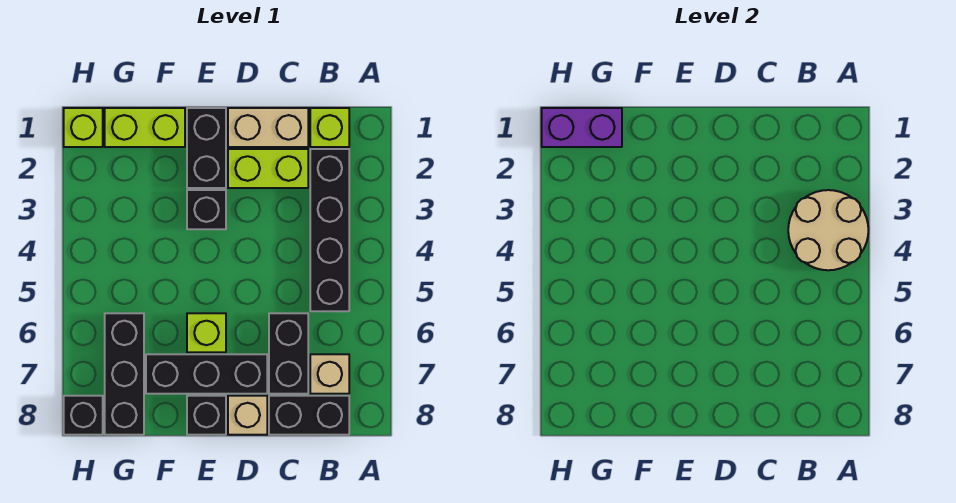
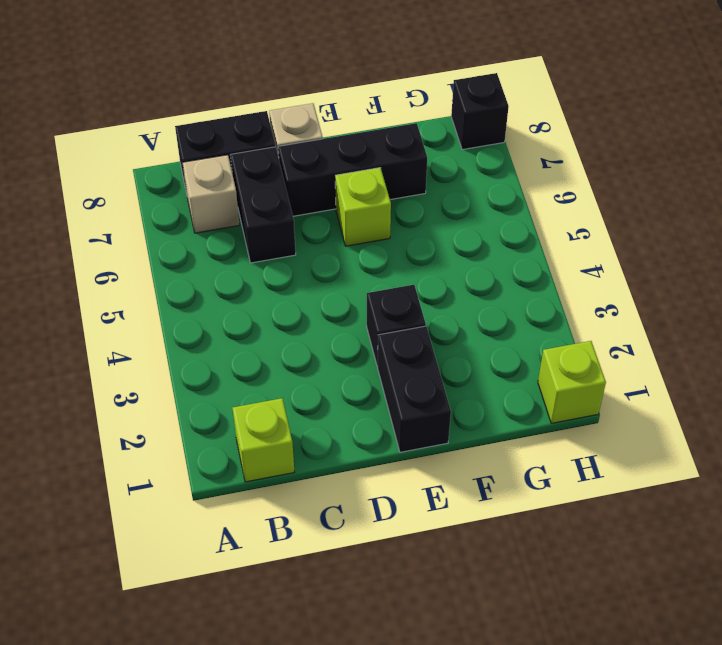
none -> black 1x4 brick [310,149,349,311]
none -> tan 1x2 brick [228,108,308,147]
none -> lime 1x2 brick [228,149,308,188]

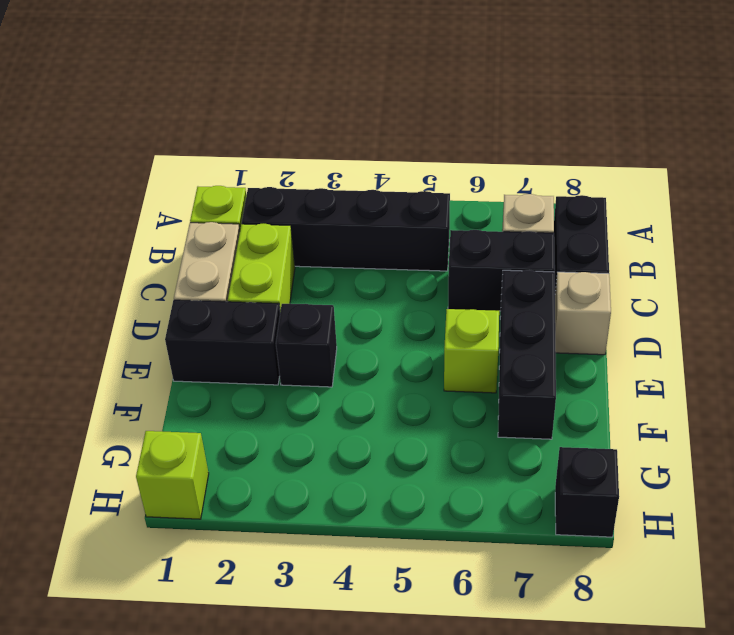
none -> black 1x1 brick [187,396,226,435]
none -> lime 1x2 brick [105,108,185,147]
none -> black 1x3 brick [105,313,144,435]

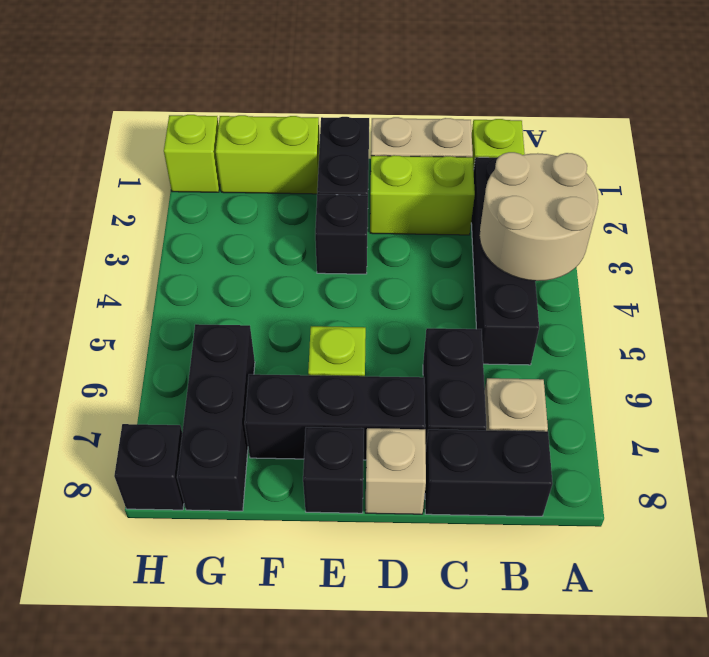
none -> purple 1x2 brick [542,108,622,147]

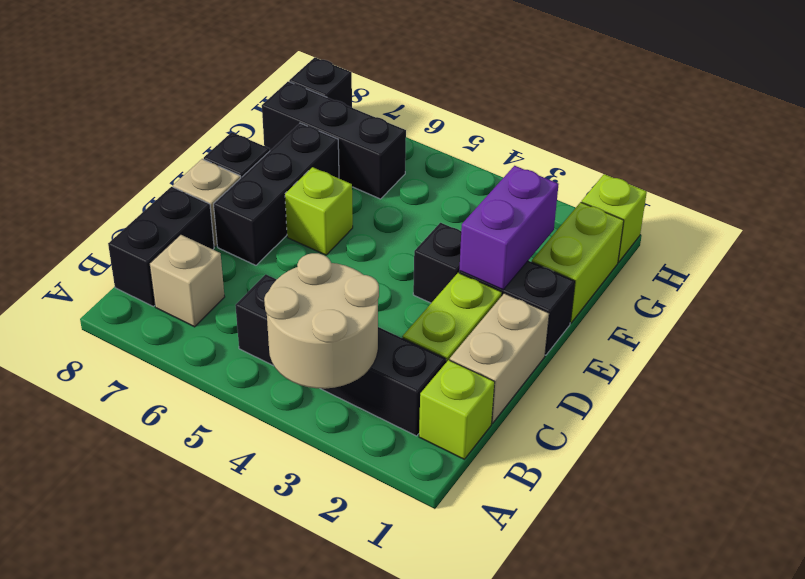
purple 1x2 brick [459,166,559,290] -> purple 1x2 brick moved to [542,108,622,147]
none -> black 1x2 brick [269,313,308,394]

